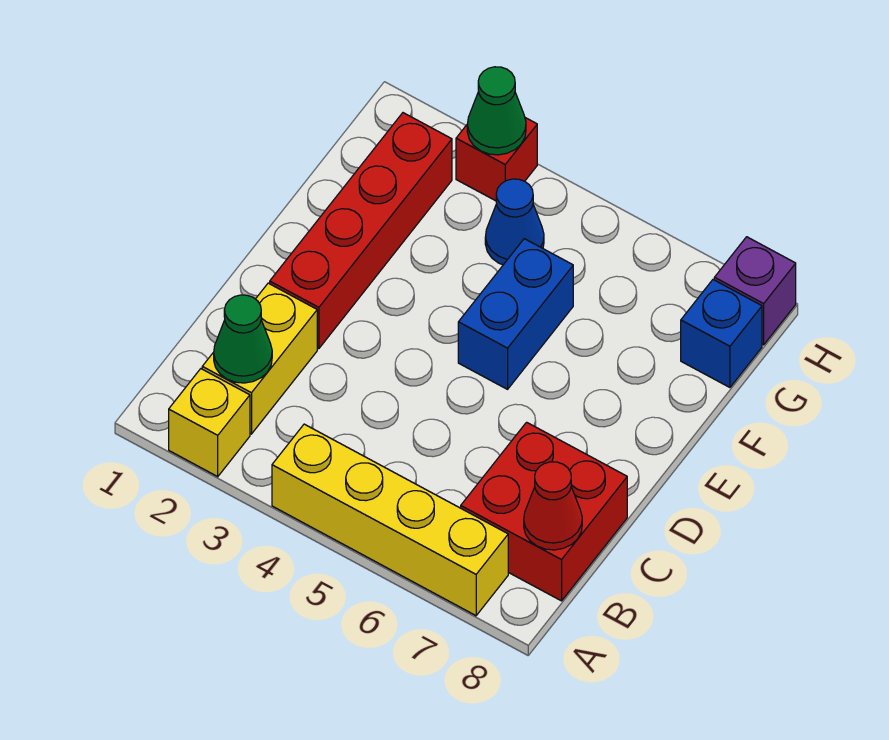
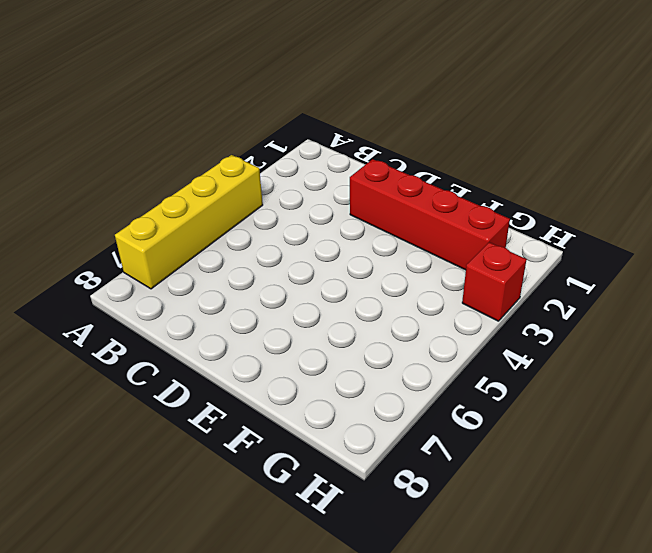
none -> yellow 1x1 brick [169,369,250,477]
none -> yellow 1x2 brick [202,283,317,434]
none -> red 2x2 brick [461,422,627,601]

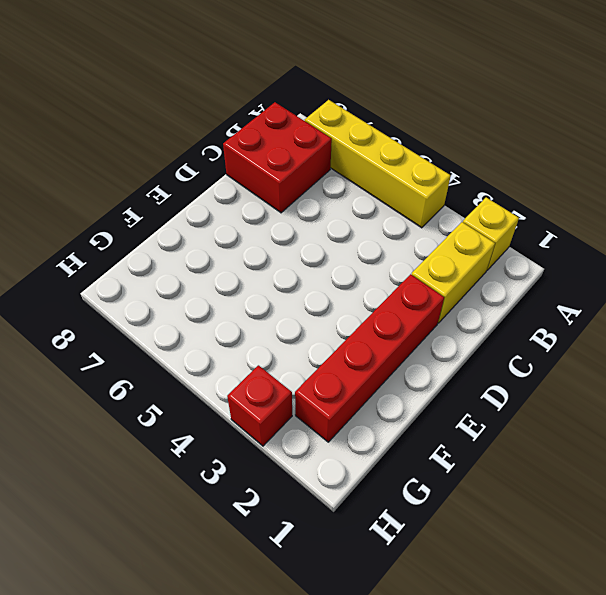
none -> blue 1x2 brick [458,239,573,389]
none -> blue 1x1 cone [485,179,544,265]
none -> blue 1x1 brick [681,280,762,387]

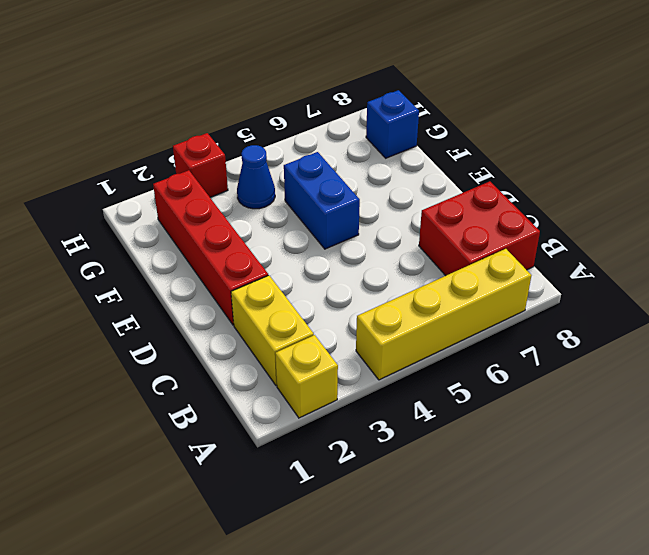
none -> purple 1x1 brick [714,237,796,345]
none -> green 1x1 cone [214,295,272,383]
none -> red 1x1 cone [524,462,582,550]

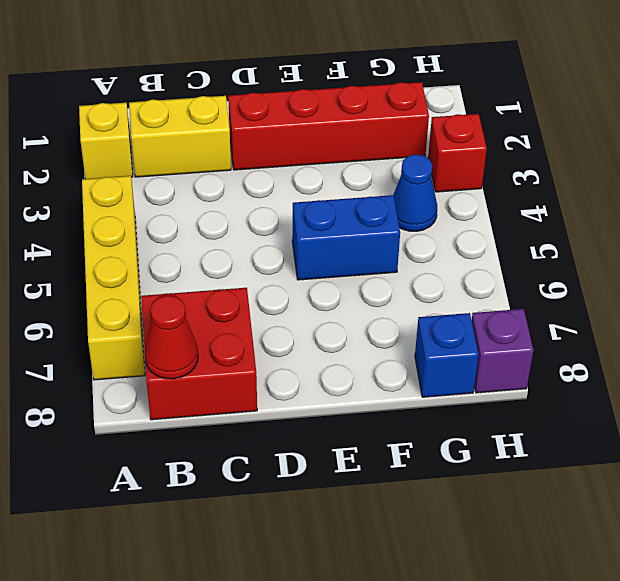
none -> green 1x1 cone [214,295,272,383]
none -> green 1x1 cone [467,67,526,155]

